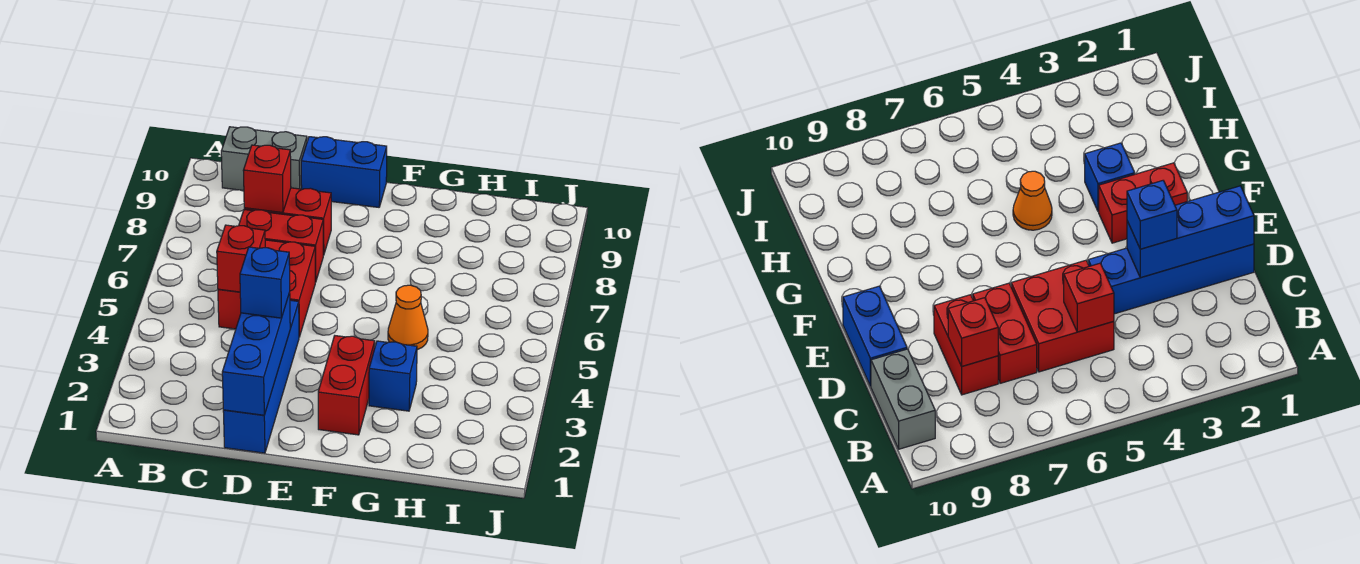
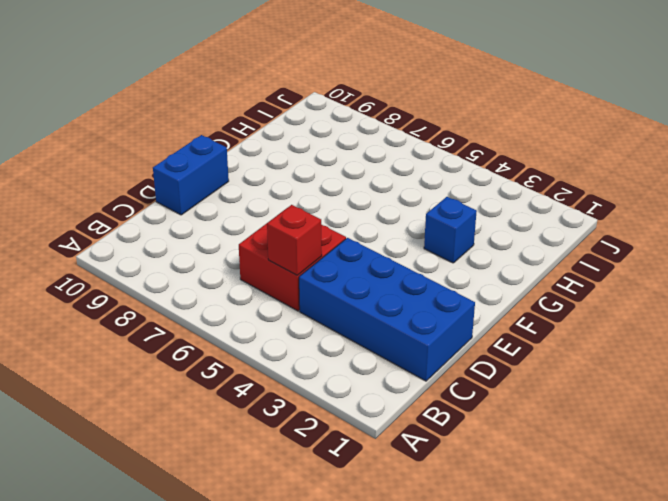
blue 2x4 brick [299,238,475,381] -> blue 1x4 brick [223,300,299,453]
none -> grey 1x2 brick [221,127,307,191]
none -> red 1x2 brick [239,209,323,282]
none -> red 1x2 brick [244,188,331,255]

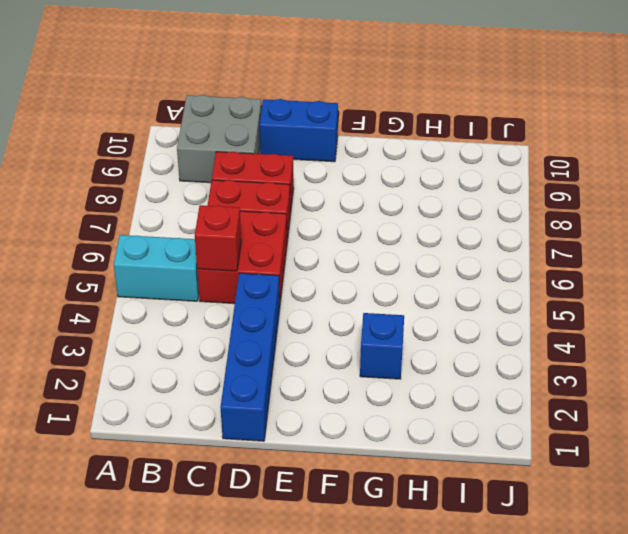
cyan 1x2 brick [114,235,199,301] -> none
grey 2x2 brick [177,95,262,183] -> grey 1x2 brick [221,127,307,191]
none -> red 1x2 brick [318,336,375,435]
none -> orange 1x1 cone [388,285,428,350]
none -> red 1x1 brick [243,145,291,213]

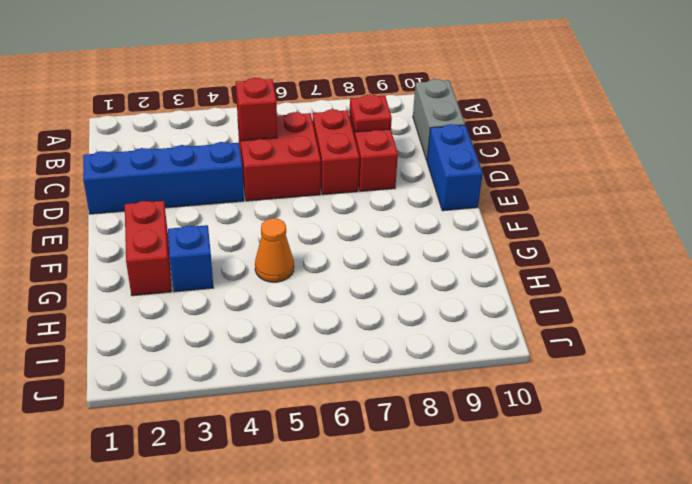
red 1x1 plate [350,94,392,132] -> red 1x1 brick [243,145,291,213]
red 1x2 brick [125,201,172,296] -> red 1x2 brick turned to [318,336,375,435]
none -> blue 1x3 brick [222,293,290,415]
none -> blue 1x1 brick [240,247,290,318]

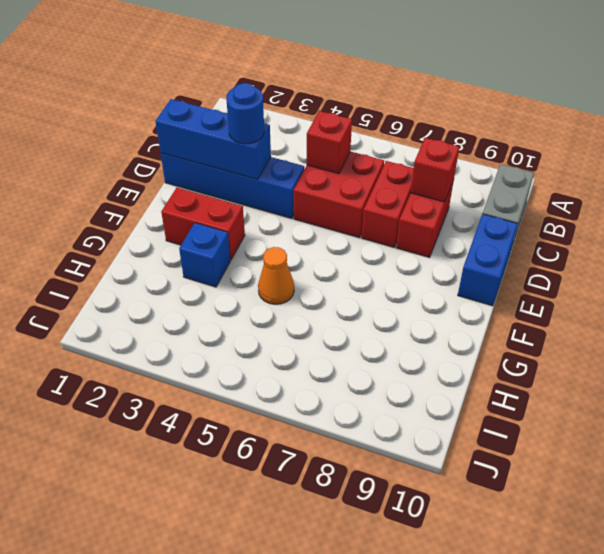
blue 1x1 round brick [226,83,264,144] -> blue 1x1 brick [240,247,290,318]

